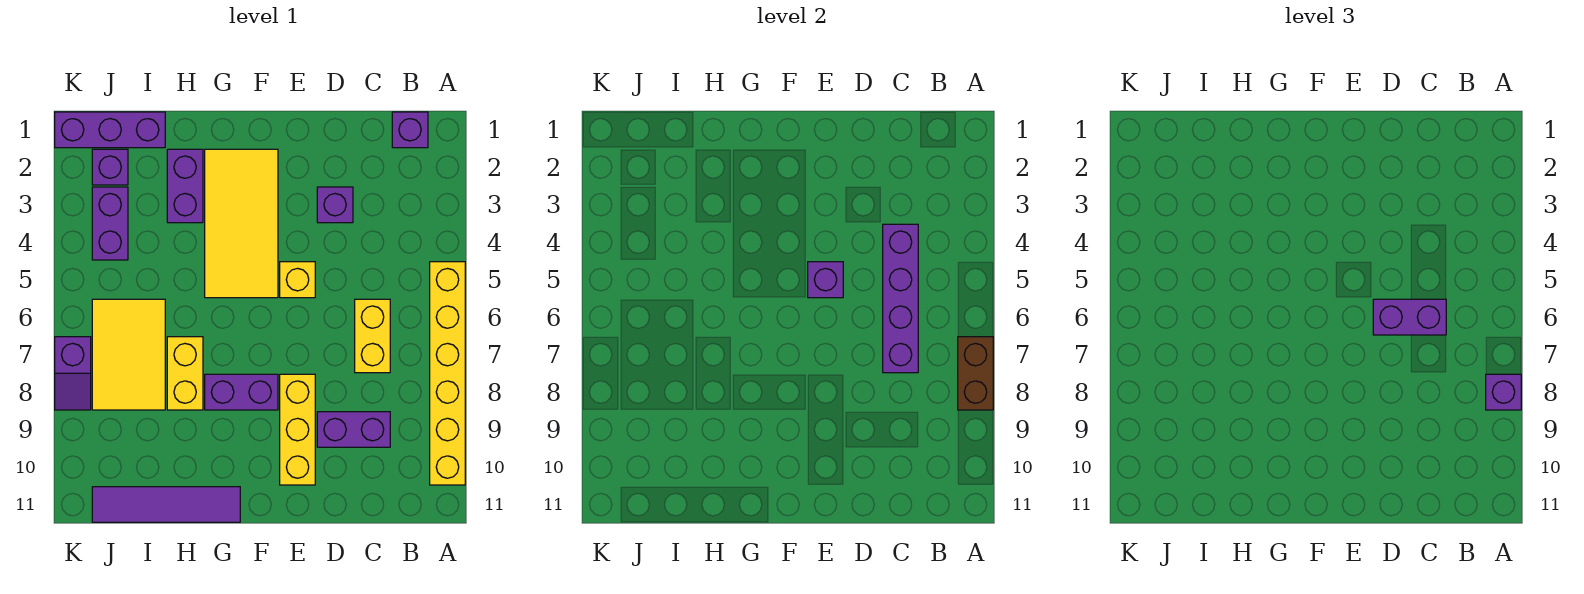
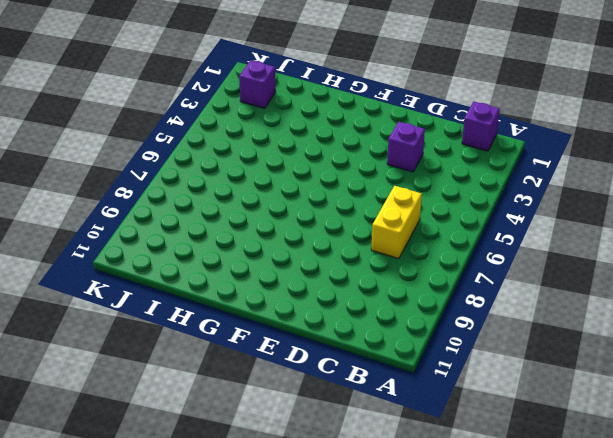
none -> yellow 1x6 brick [430,262,465,485]
none -> purple 1x2 brick [317,412,390,447]
none -> yellow 1x1 brick [280,262,315,298]

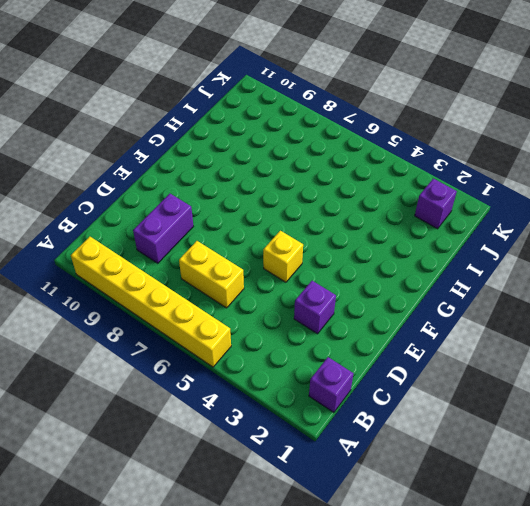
none -> yellow 1x3 brick [280,374,315,485]
none -> yellow 2x4 tile [205,149,278,298]
none -> purple 1x2 brick [205,374,278,410]

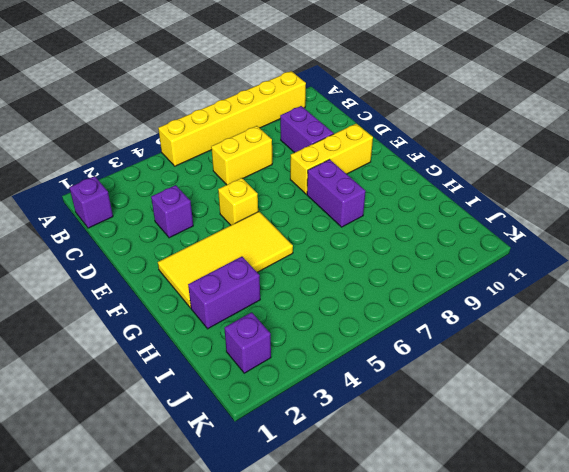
none -> purple 1x4 tile [92,487,240,522]
none -> yellow 1x2 brick [167,337,203,410]
none -> purple 1x3 brick [55,112,165,148]

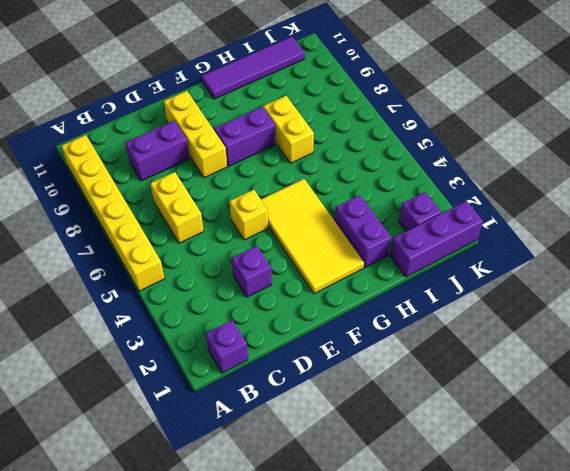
none -> yellow 2x3 tile [92,299,165,410]
none -> purple 1x2 brick [92,187,128,260]
none -> purple 1x2 slope [55,337,91,410]

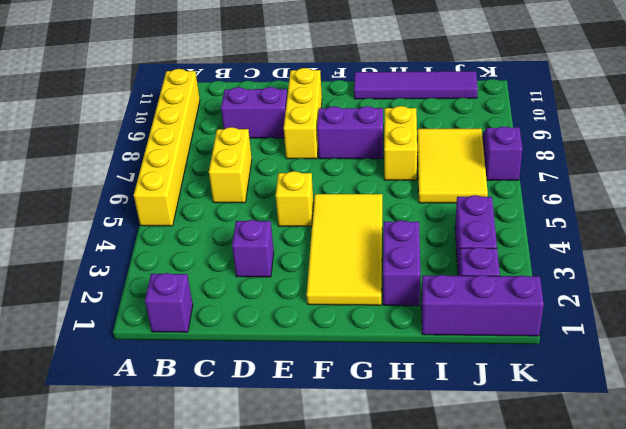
none -> brown 1x2 brick [958,337,993,410]
none -> purple 1x4 brick [883,224,918,373]
none -> purple 1x1 brick [808,262,843,298]

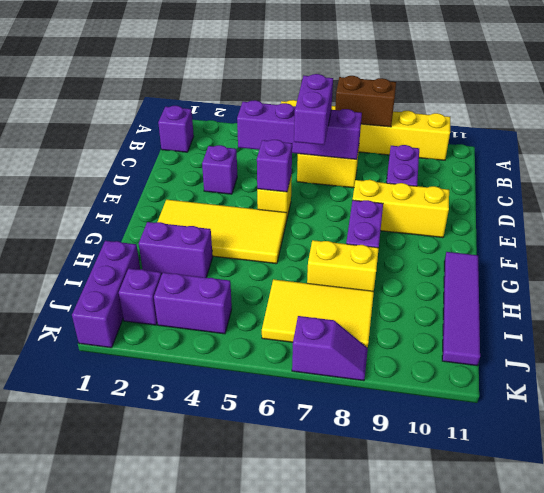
none -> purple 1x1 brick [1486,374,1521,410]

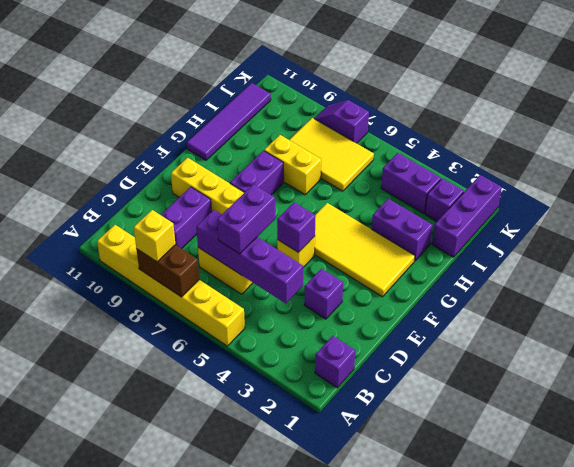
yellow 1x1 brick [134,210,176,262] -> purple 1x1 brick [1486,374,1521,410]

